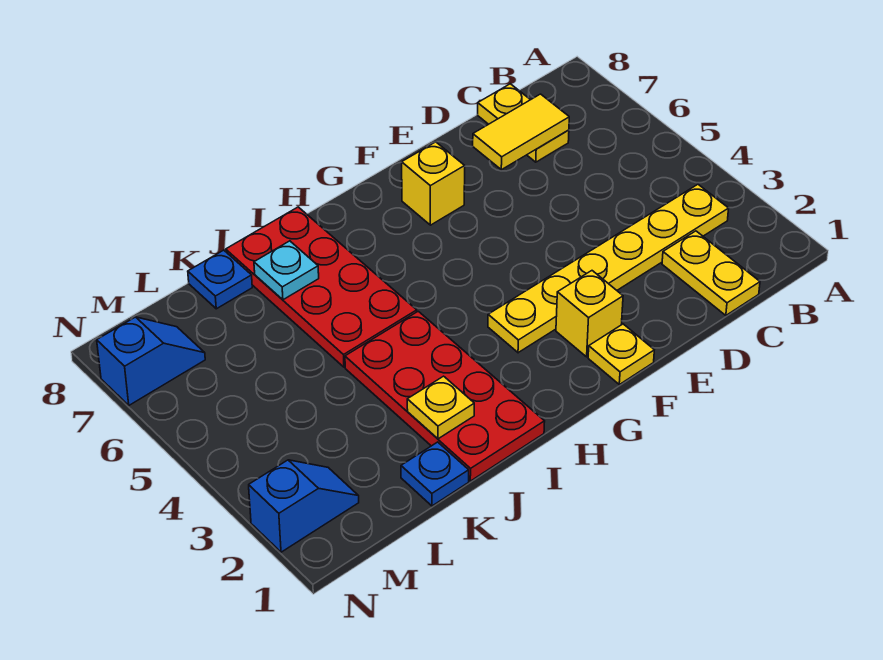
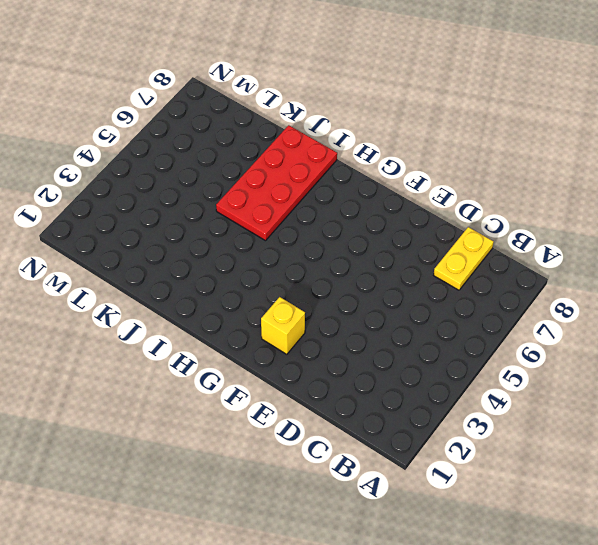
none -> yellow 1x6 plate [488,184,729,353]
none -> yellow 1x2 plate [662,231,760,315]
none -> yellow 1x1 plate [588,324,654,384]

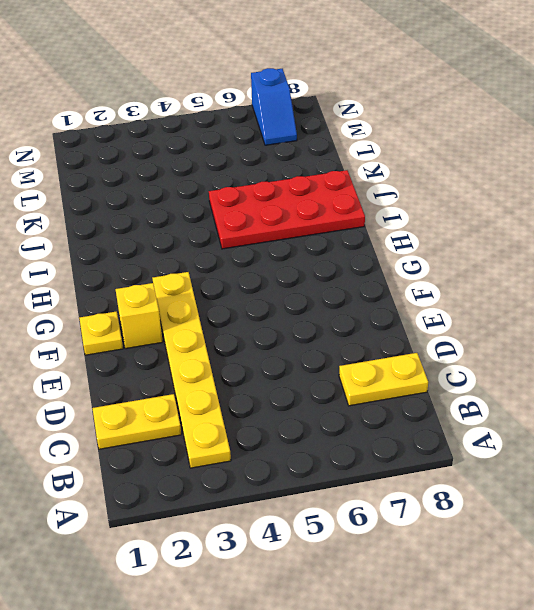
none -> yellow 1x1 brick [402,142,465,225]
none -> red 2x4 plate [345,311,545,481]
none -> blue 1x1 plate [401,442,469,506]

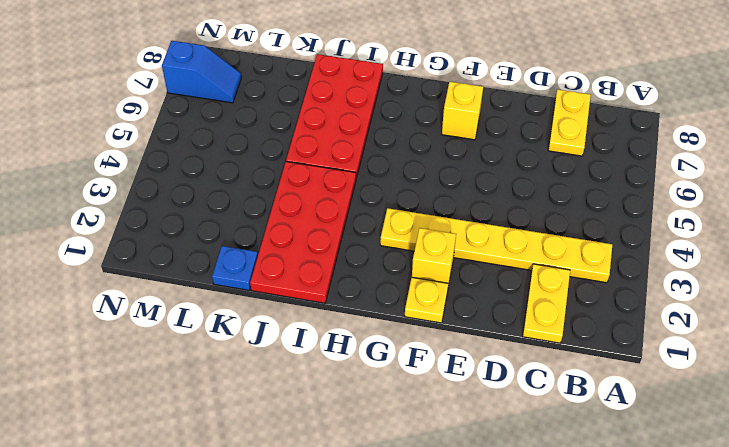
none -> blue 1x1 plate [188,250,252,309]
none -> blue 1x2 slope [249,460,359,552]
none -> yellow 1x2 tile [473,94,569,170]

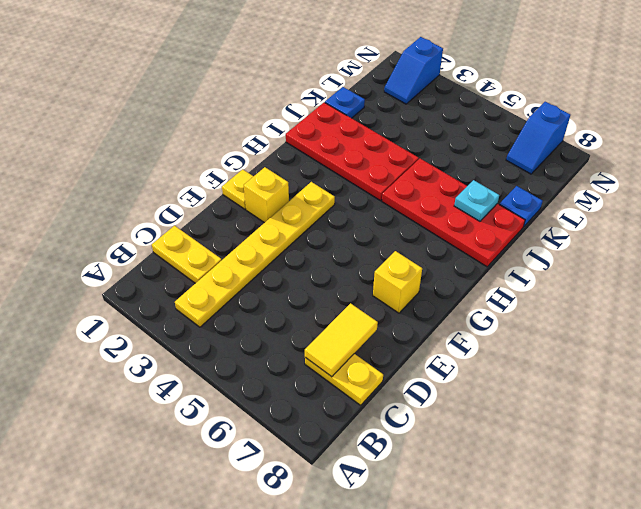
none -> yellow 1x1 plate [407,376,474,439]

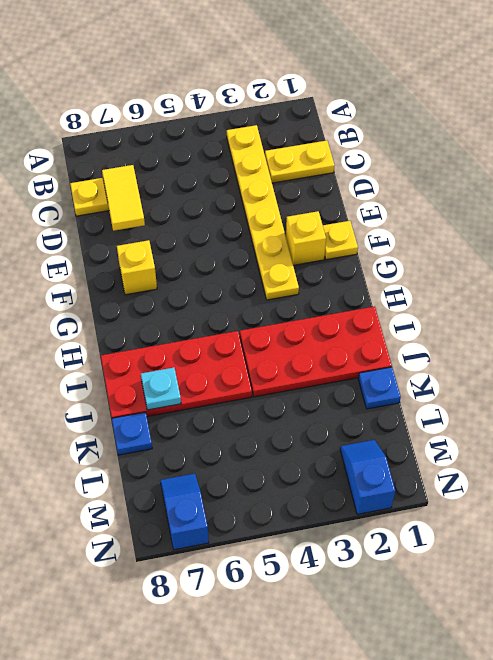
none -> yellow 1x1 plate [407,376,474,439]

